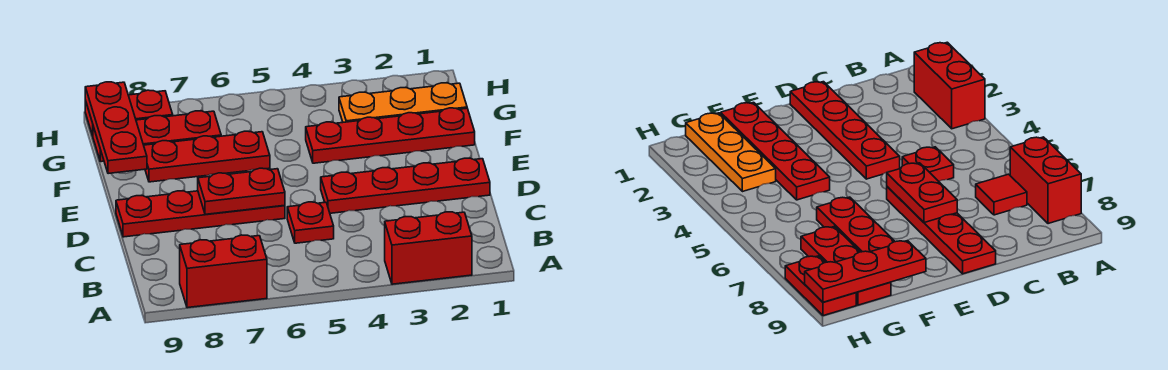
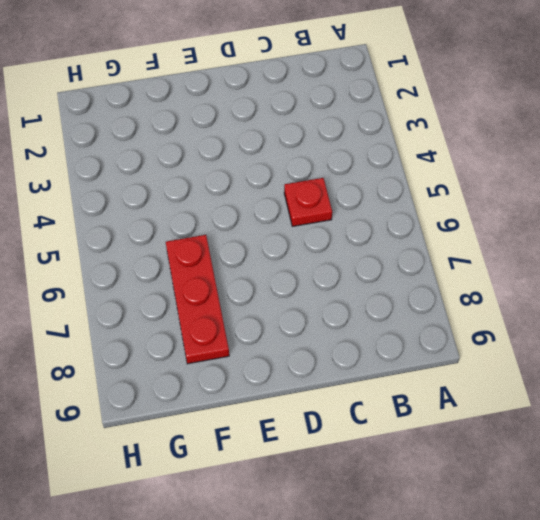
none -> red 1x2 brick [385,212,472,284]
none -> red 1x2 brick [180,235,267,308]
none -> red 1x1 tile [976,174,1027,215]

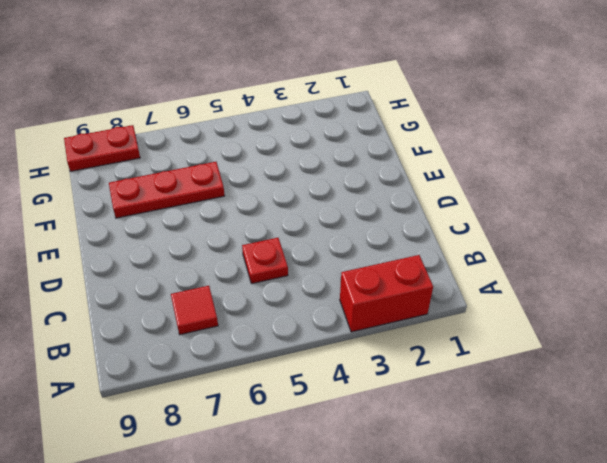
none -> red 1x2 brick [180,235,267,308]
none -> red 1x4 plate [321,158,490,213]
none -> red 1x4 plate [116,191,285,237]

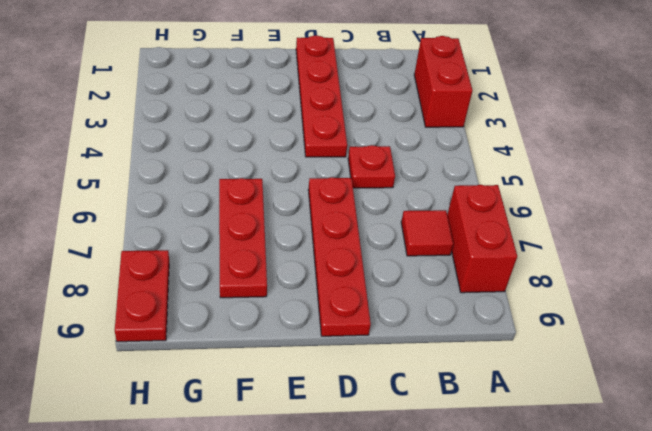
none -> red 1x4 plate [306,108,475,163]
none -> orange 1x3 plate [339,83,467,122]
none -> red 1x3 plate [93,111,221,162]

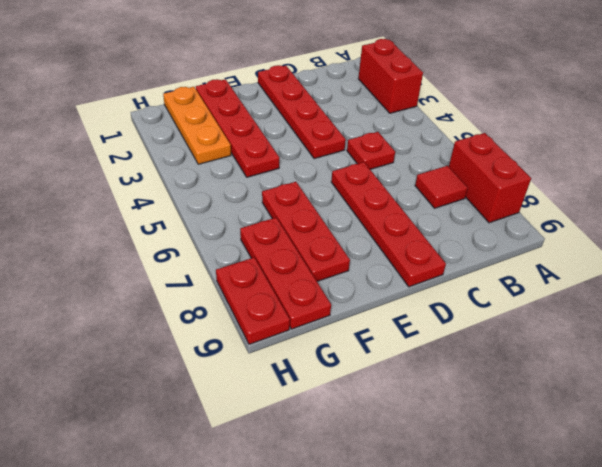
none -> red 1x2 plate [198,168,285,214]
none -> red 1x3 plate [85,82,147,174]

